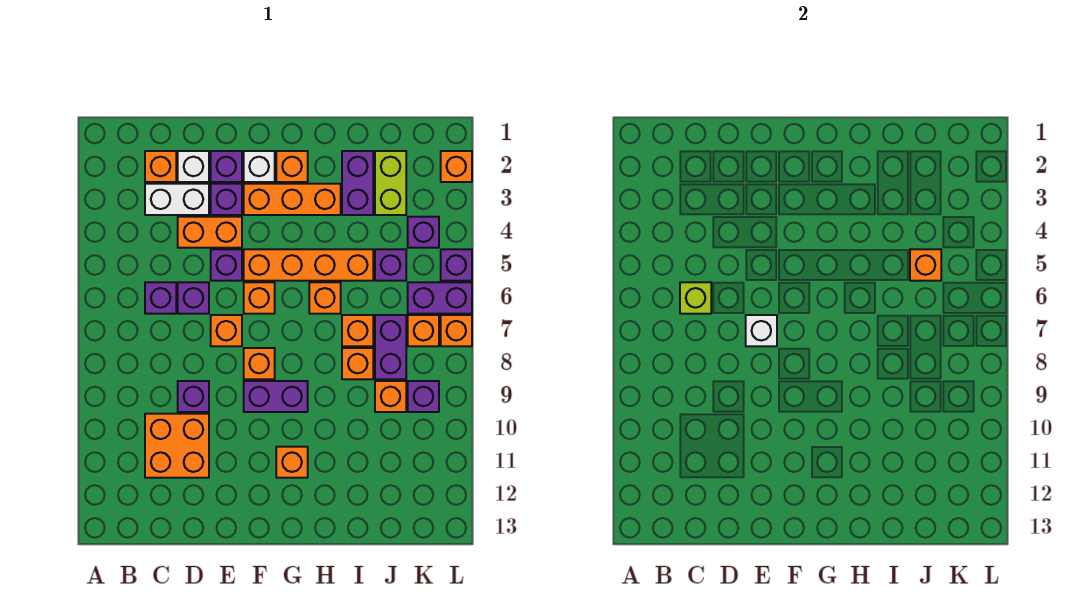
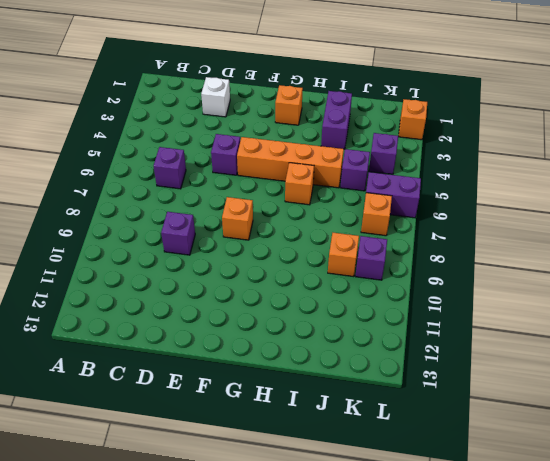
none -> orange 1x1 brick [145,151,176,182]
none -> white 1x2 brick [145,184,209,215]
none -> orange 2x2 brick [145,414,209,478]
none -> orange 1x2 brick [178,217,242,248]

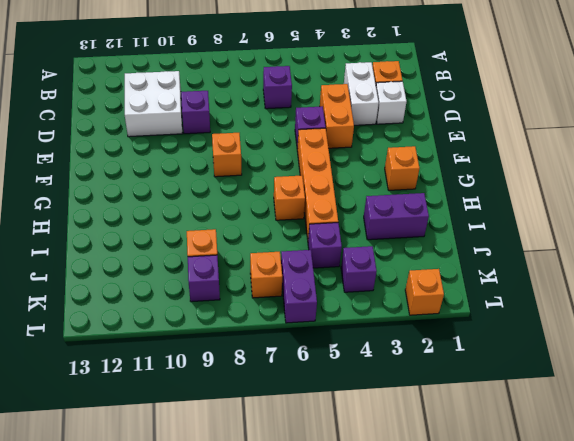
white 2x2 brick [125,71,182,137] -> orange 2x2 brick [145,414,209,478]
none -> purple 1x1 brick [178,282,209,314]
none -> purple 1x1 brick [211,151,242,182]
none -> purple 1x1 brick [211,184,242,215]
none -> orange 1x1 brick [211,315,242,346]

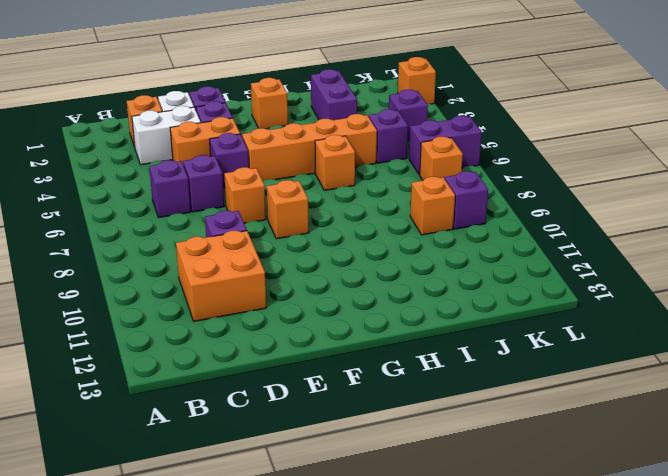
none -> white 1x1 brick [244,151,275,182]
none -> orange 1x3 brick [244,184,341,215]
none -> orange 1x1 brick [244,282,275,314]
none -> purple 1x2 brick [244,381,308,412]

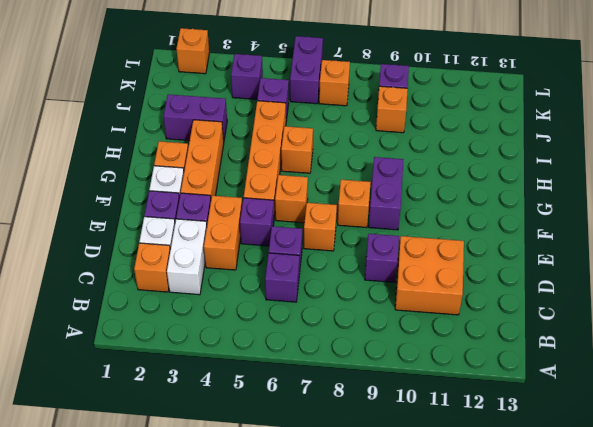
none -> orange 1x1 brick [276,447,308,478]
none -> orange 1x1 brick [342,315,373,346]
none -> orange 1x1 brick [342,348,373,379]
none -> lime 1x2 brick [375,151,406,215]

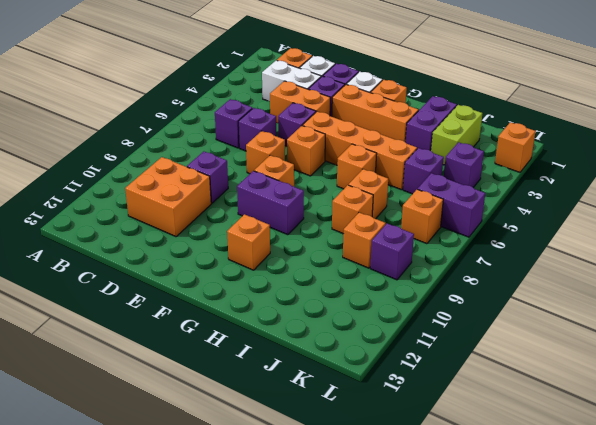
none -> purple 1x2 brick [375,315,406,379]
none -> purple 1x1 brick [441,249,472,281]
none -> orange 1x1 brick [441,315,472,346]
none -> lime 1x1 brick [680,282,711,314]

